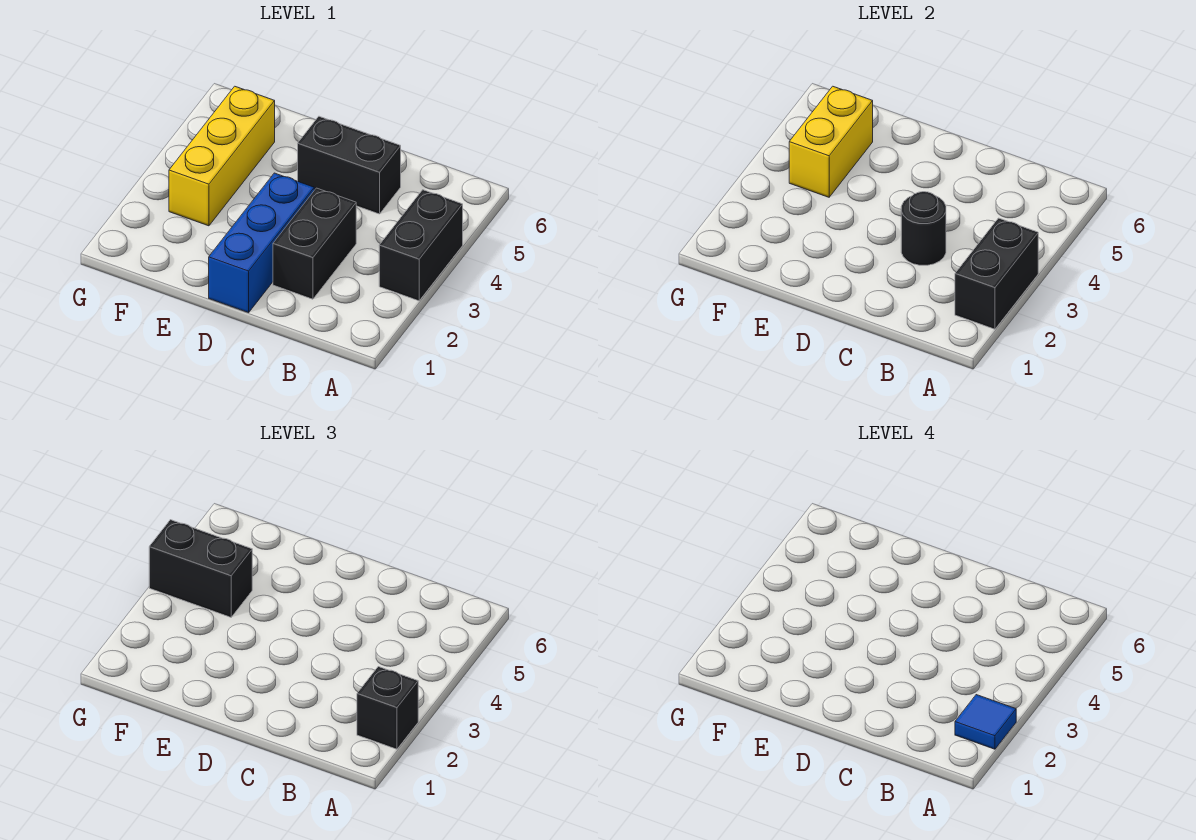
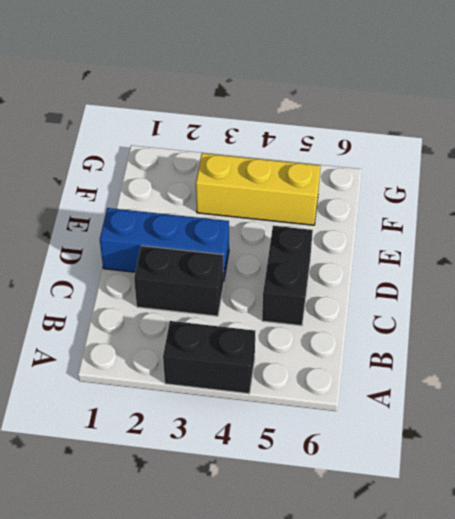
none -> black 1x2 brick [955,218,1038,329]
none -> black 1x1 round brick [901,192,946,265]

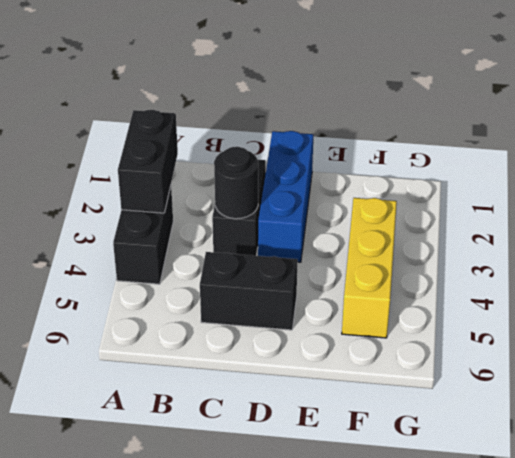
none -> yellow 1x2 brick [789,86,873,197]
none -> black 1x1 brick [357,667,418,749]

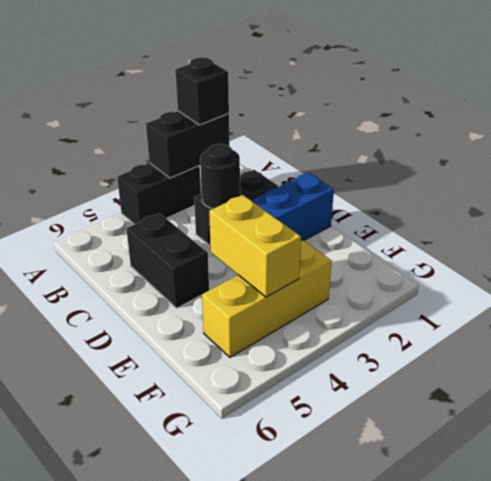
yellow 1x2 brick [209,195,301,297] -> yellow 1x2 brick turned to [789,86,873,197]
none -> black 1x2 brick [149,520,252,617]
none -> blue 1x1 tile [955,695,1016,749]

